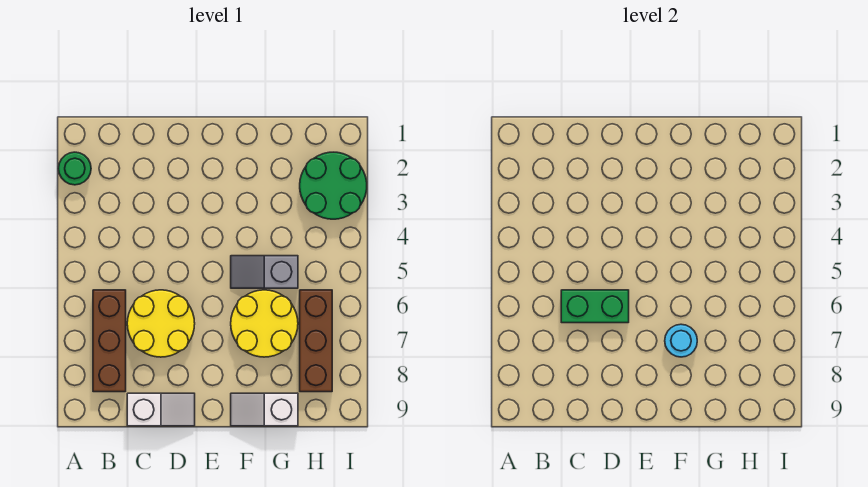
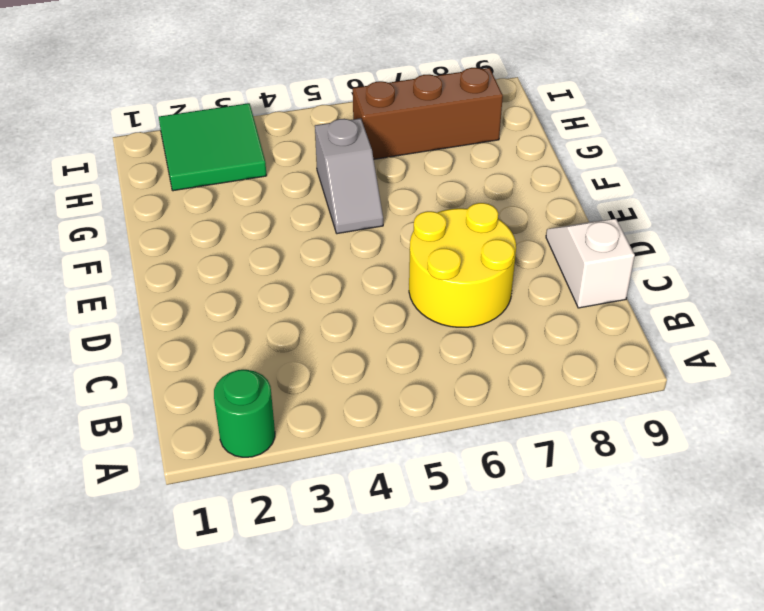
green 2x2 tile [159,103,267,191] -> green 2x2 round brick [300,152,367,219]
none -> brown 1x3 brick [93,290,126,392]
none -> yellow 2x2 round brick [231,290,298,357]

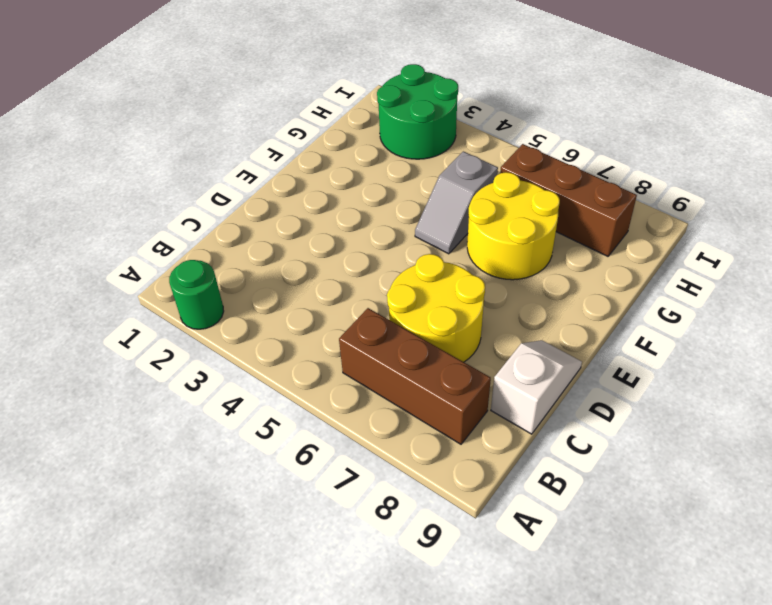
none -> white 1x2 slope [231,393,298,426]
none -> green 1x2 brick [561,290,629,323]

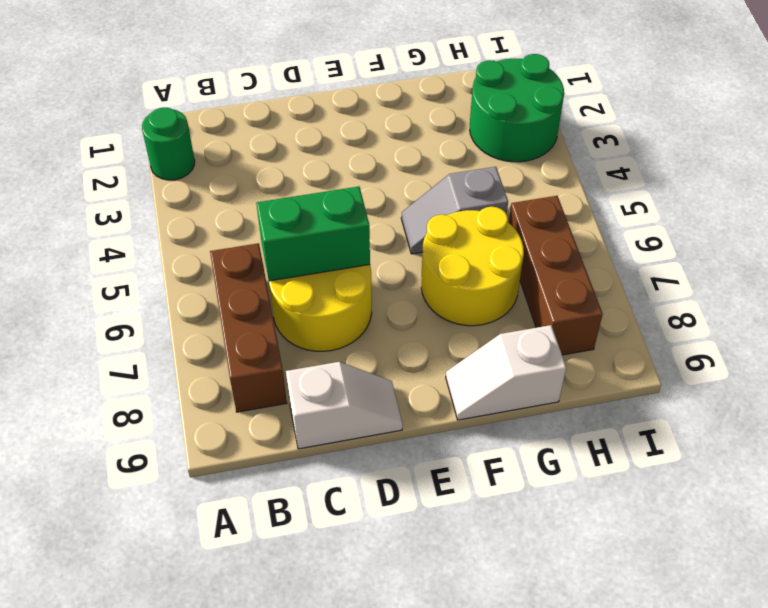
none -> cyan 1x1 round brick [665,324,697,357]

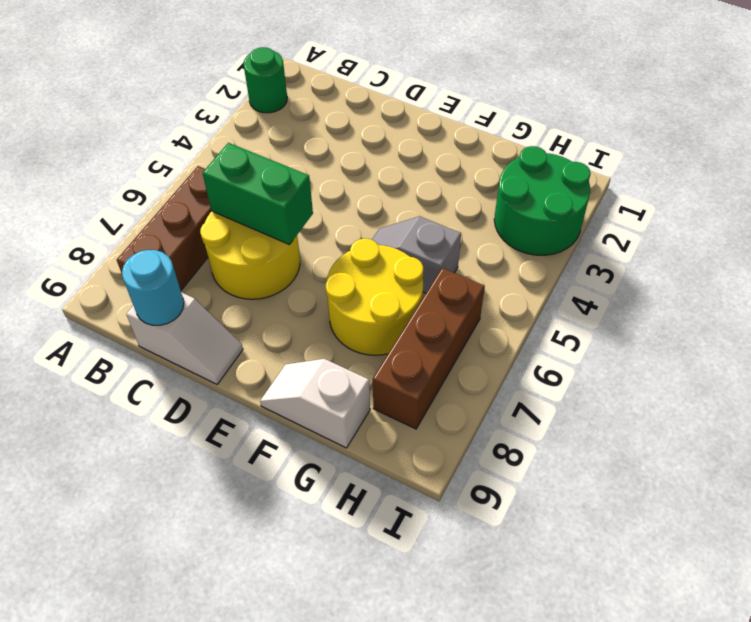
cyan 1x1 round brick [122,250,184,325] -> cyan 1x1 round brick moved to [665,324,697,357]

